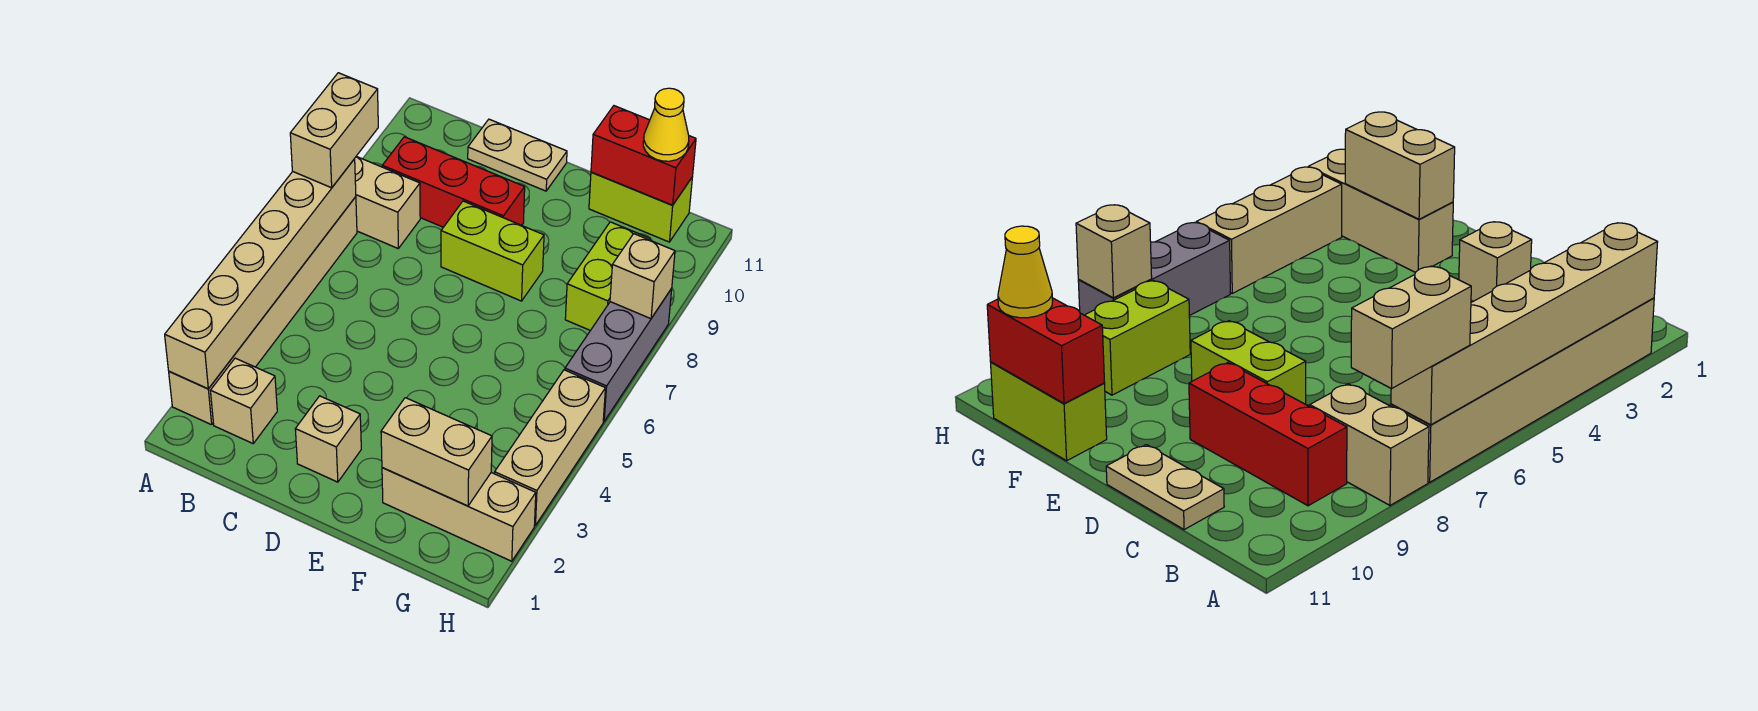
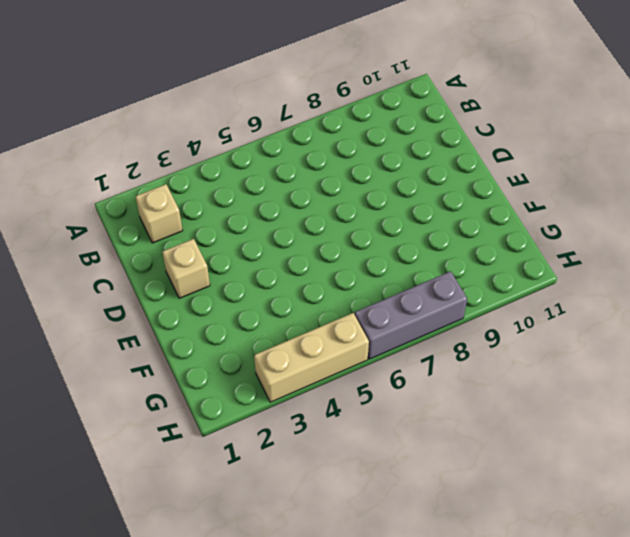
none -> tan 1x6 brick [169,197,357,425]
none -> tan 1x2 brick [354,156,420,248]
none -> red 1x3 brick [382,137,525,227]

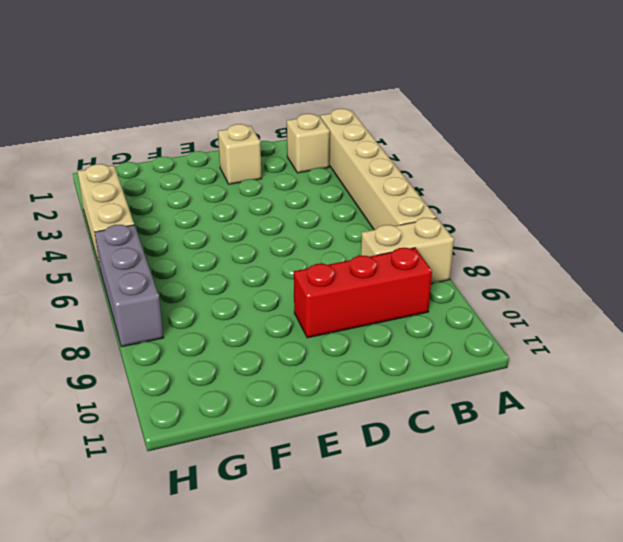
none -> tan 1x2 plate [468,119,567,191]
none -> lime 1x2 brick [441,201,544,301]
none -> tan 1x3 brick [382,468,536,561]

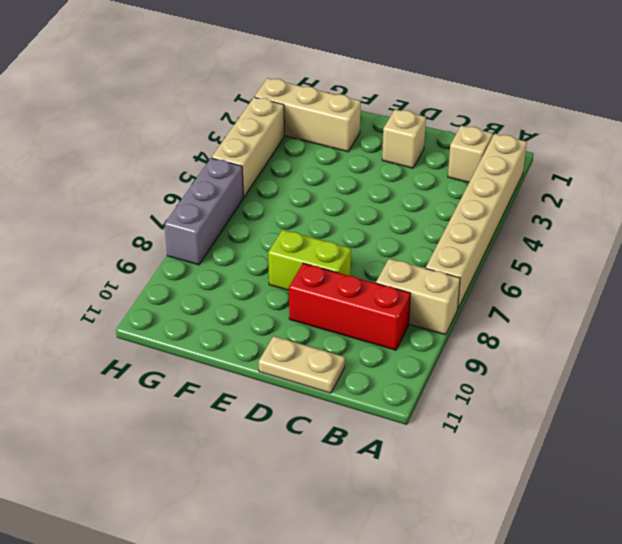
none -> lime 1x2 brick [589,172,692,242]
none -> lime 1x2 brick [565,222,650,330]
none -> tan 1x6 brick [165,159,356,389]

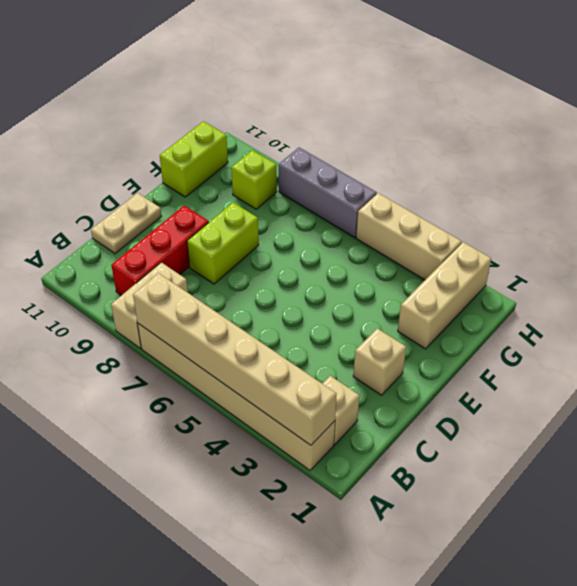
lime 1x1 brick [231,150,277,209] -> lime 1x2 brick [565,222,650,330]
none -> tan 1x2 brick [381,398,492,506]
none -> red 1x2 brick [591,106,696,205]
none -> tan 1x1 brick [610,234,675,319]

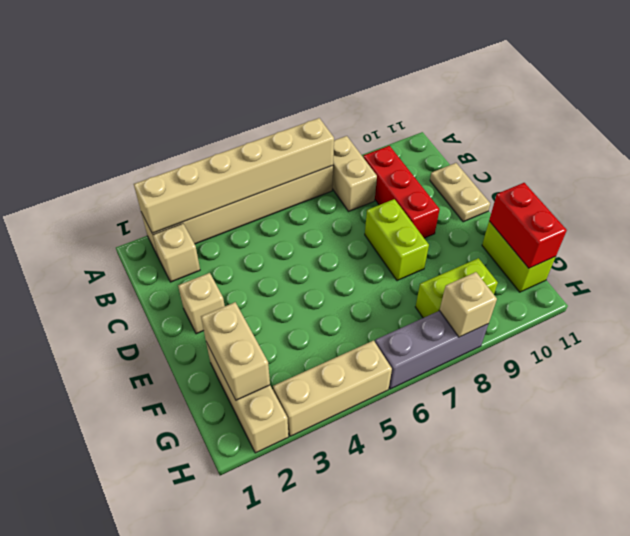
none -> tan 1x2 brick [290,73,378,188]
none -> yellow 1x1 cone [643,88,689,161]

